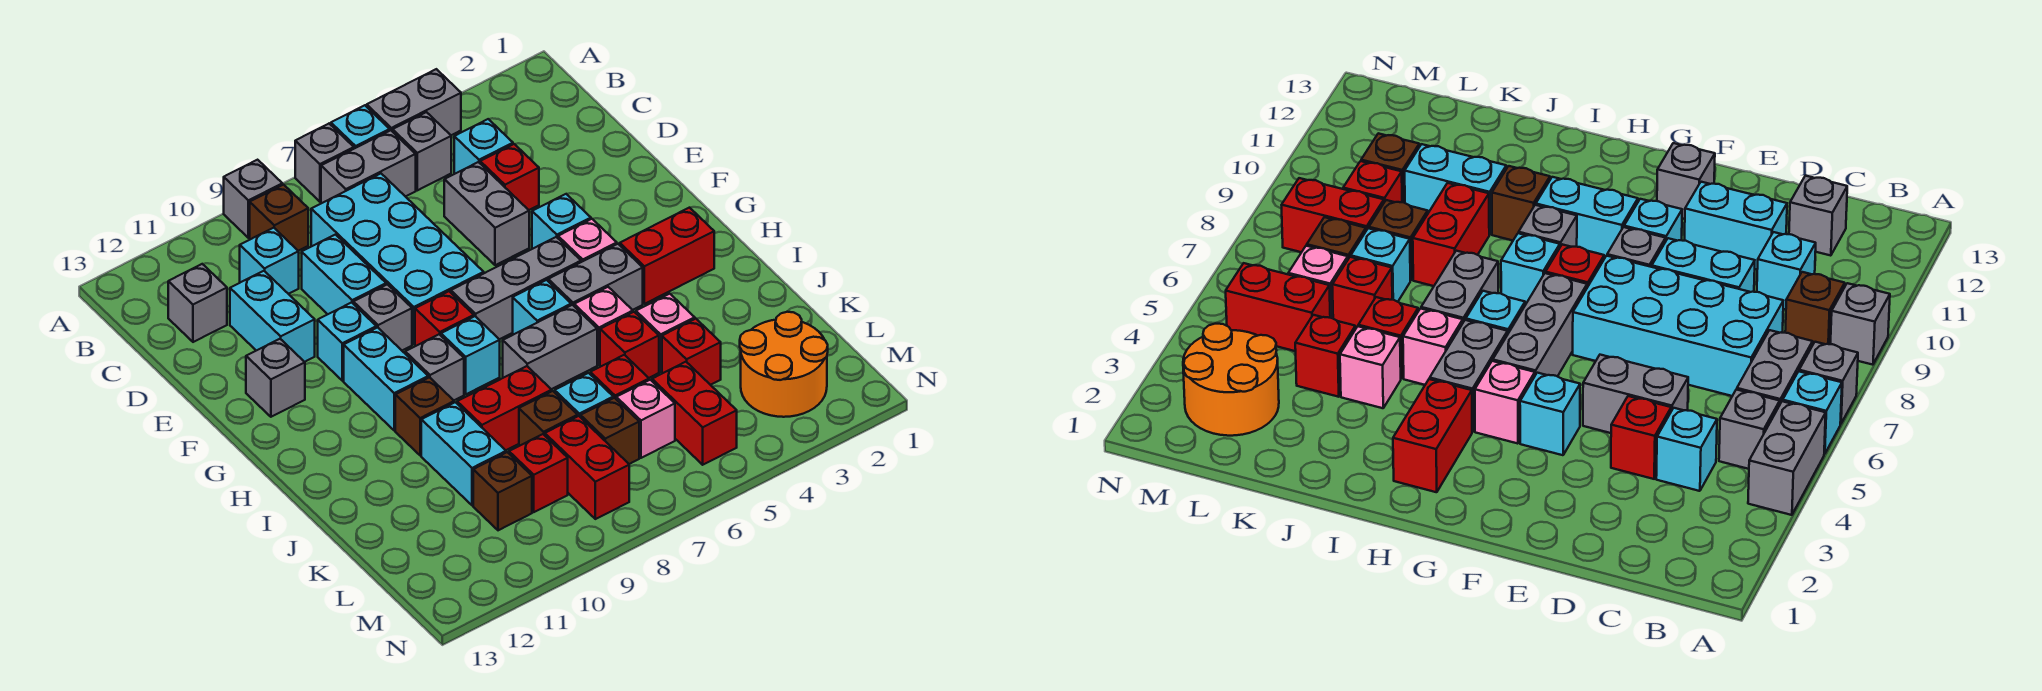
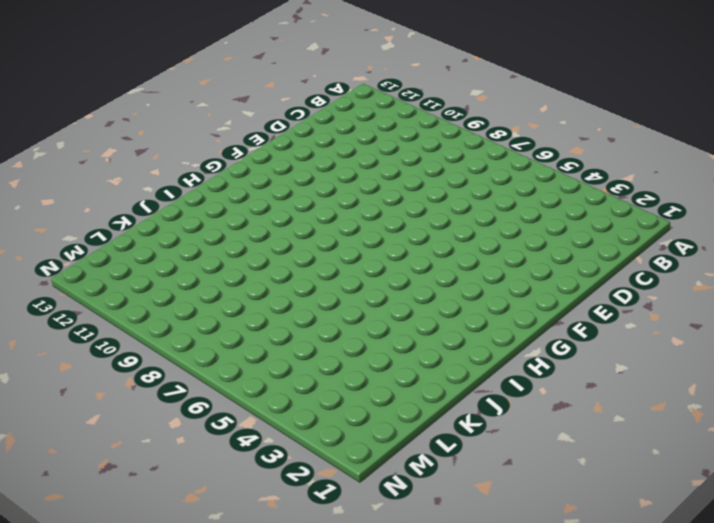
none -> grey 1x2 brick [367,69,461,135]
none -> cyan 1x1 brick [331,105,390,149]
none -> grey 1x1 brick [295,124,354,202]
none -> grey 1x1 brick [224,160,282,238]

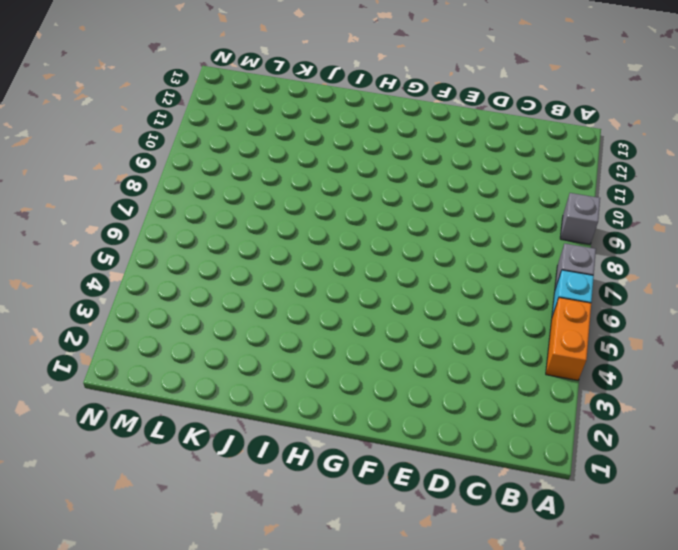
orange 1x2 brick [546,298,591,380] -> grey 1x2 brick [367,69,461,135]
none -> grey 1x1 brick [393,112,451,190]
none -> grey 1x2 brick [321,130,416,203]
none -> brown 1x1 brick [250,185,308,251]
none -> cyan 1x1 brick [454,119,513,174]

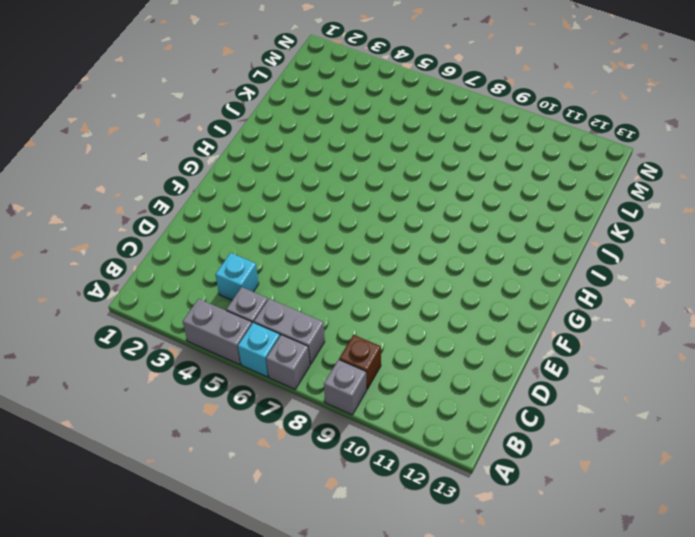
none -> cyan 2x4 brick [311,174,484,344]
none -> cyan 1x1 brick [240,228,299,294]
none -> grey 1x1 brick [168,264,227,342]
none -> red 1x1 brick [480,144,539,210]

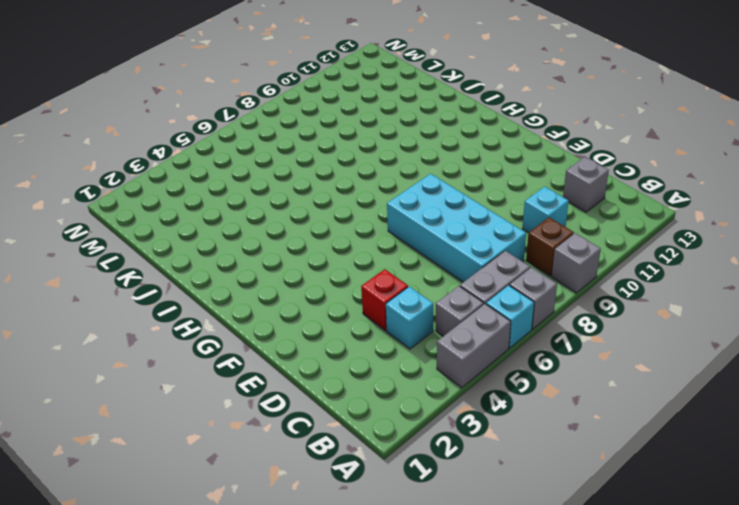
none -> grey 1x2 brick [444,162,529,265]
none -> cyan 1x2 brick [302,235,386,314]
none -> cyan 1x2 brick [230,271,315,362]
none -> cyan 1x1 brick [532,194,591,249]

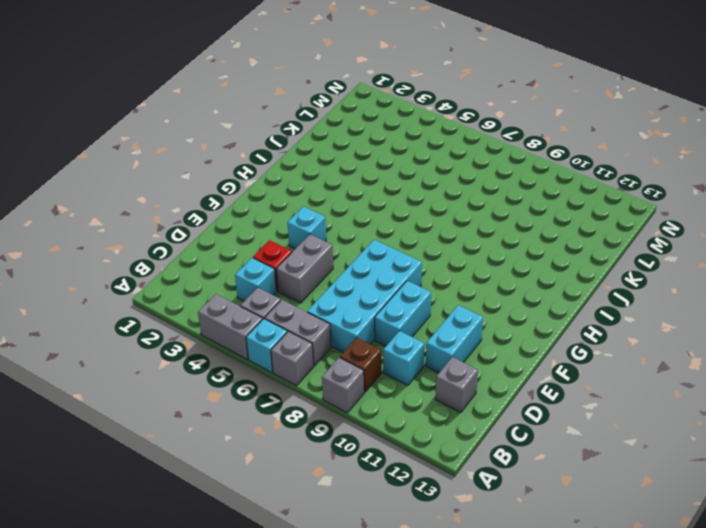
none -> grey 1x1 brick [353,284,412,350]
none -> cyan 1x1 brick [318,303,376,381]
none -> grey 1x1 brick [246,339,305,417]
none -> pink 1x1 brick [558,219,617,262]

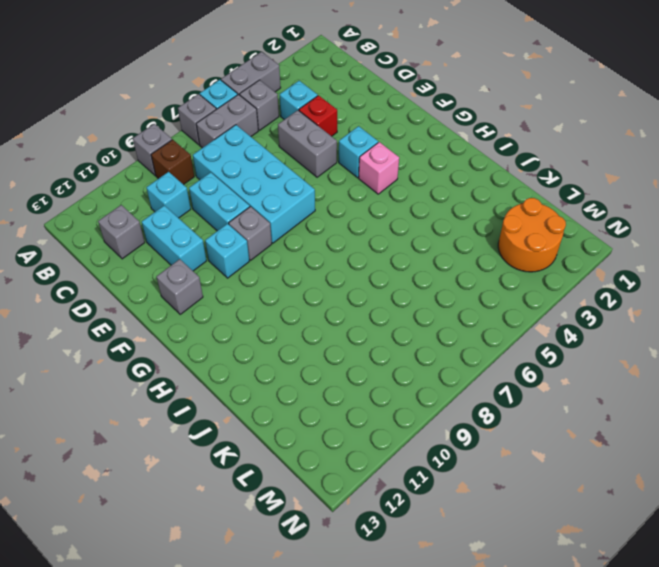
none -> grey 1x3 brick [451,237,581,339]
none -> red 1x1 brick [415,291,474,346]
none -> cyan 1x2 brick [344,328,428,431]
none -> red 1x2 brick [620,208,714,304]

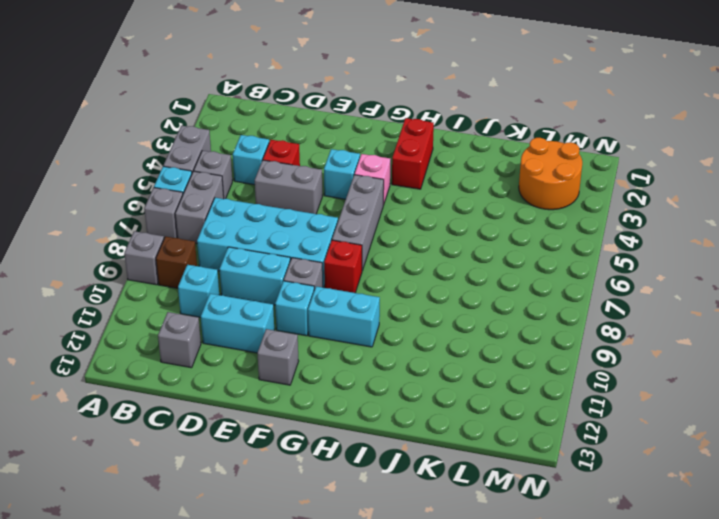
none -> grey 1x2 brick [548,244,643,310]
none -> cyan 1x1 brick [513,280,571,335]
none -> cyan 1x1 brick [441,316,500,394]
none -> grey 1x1 brick [405,334,464,400]

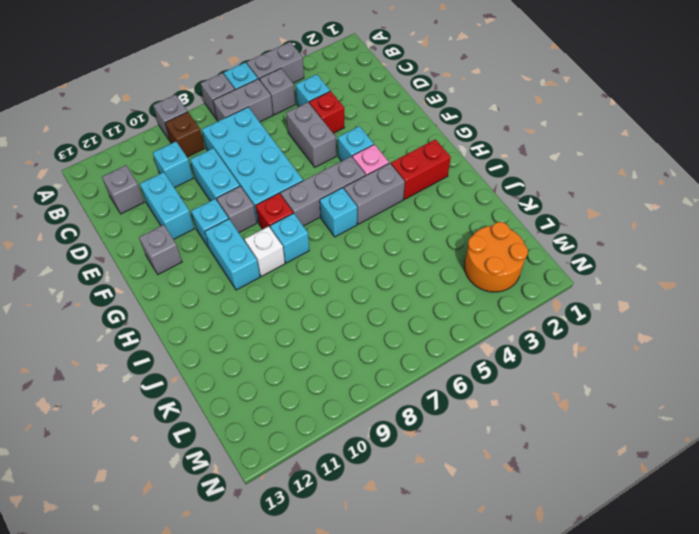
white 1x1 brick [245,226,285,276] -> grey 1x1 brick [405,334,464,400]
none -> pink 1x1 brick [574,287,633,365]
none -> grey 1x2 brick [503,305,597,389]
none -> brown 1x1 brick [395,377,454,455]
none -> pink 1x1 brick [636,294,695,372]

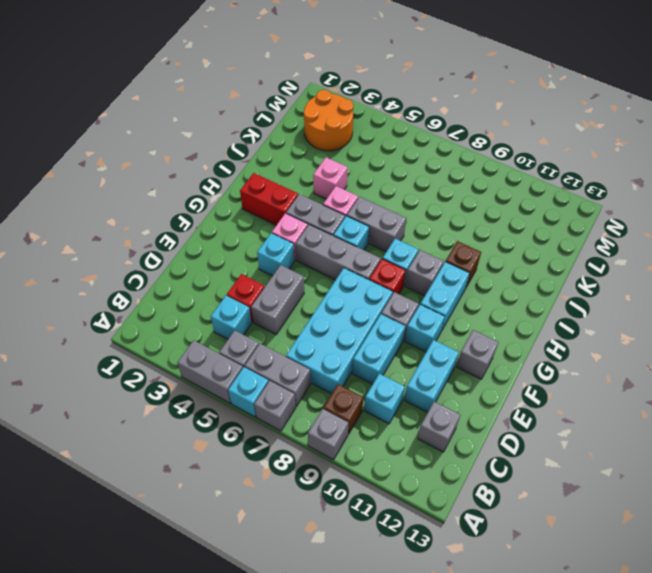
none -> red 1x1 brick [600,312,659,378]
none -> red 1x2 brick [457,366,552,450]
none -> cyan 1x2 brick [421,402,506,505]
none -> red 1x1 brick [662,319,721,385]

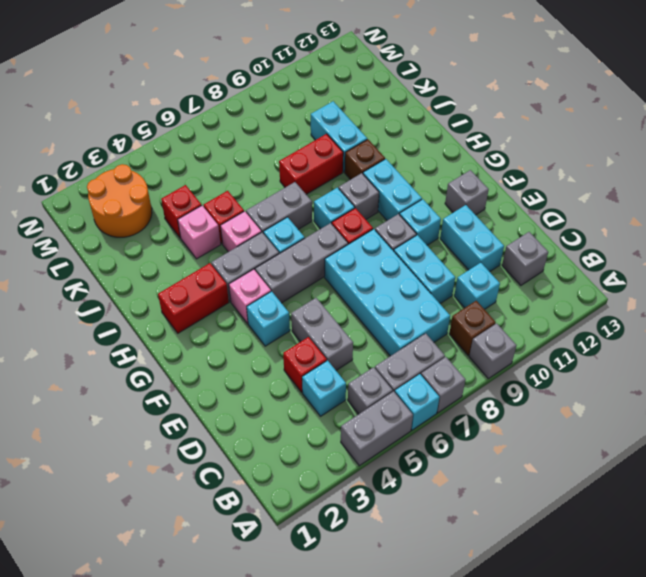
none -> red 1x1 brick [590,355,649,399]
none -> cyan 1x1 brick [555,373,613,417]
none -> brown 1x1 brick [519,391,578,446]
none -> red 1x2 brick [652,362,737,465]

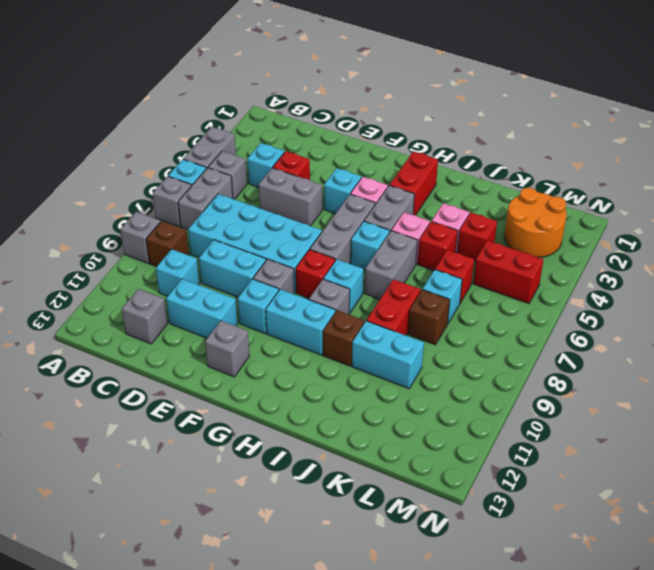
none -> pink 1x1 brick [616,380,675,458]
none -> brown 1x1 brick [581,398,639,464]
none -> red 1x2 brick [545,416,629,519]
none -> red 1x1 brick [509,434,568,512]

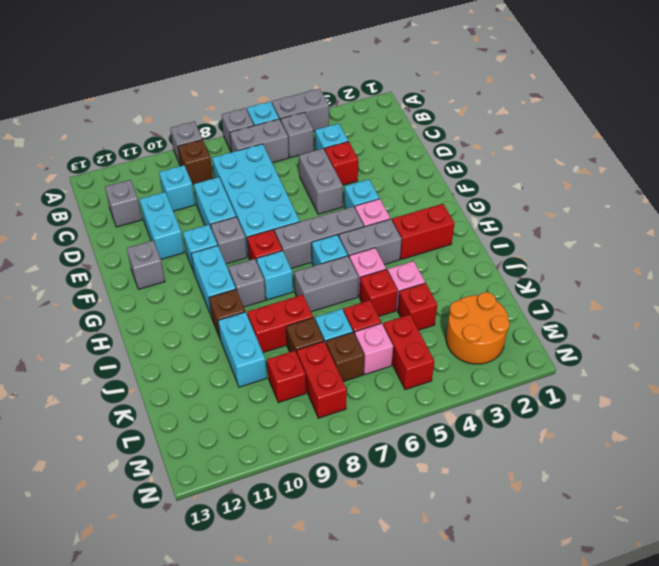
none -> brown 1x1 brick [473,452,532,530]

